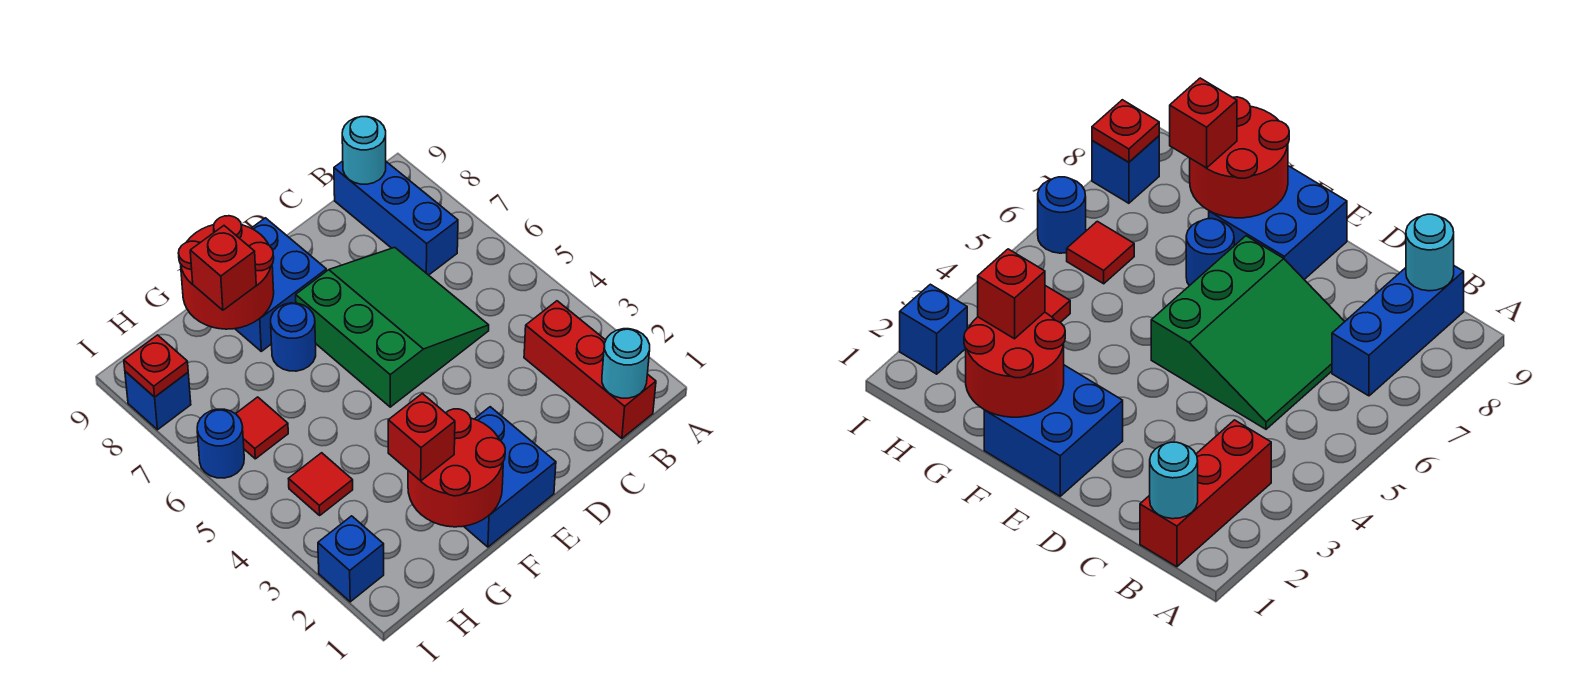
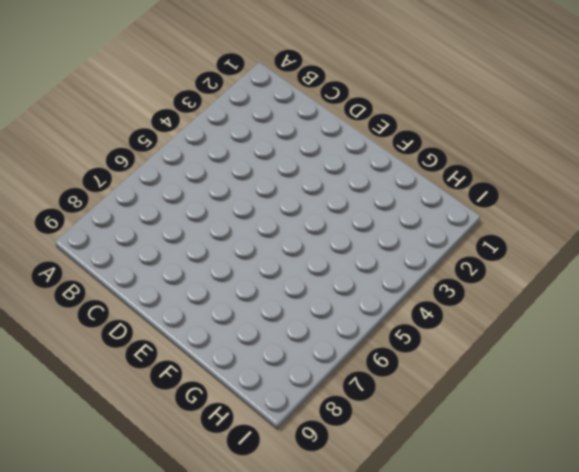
none -> red 1x3 brick [524,301,656,438]
none -> blue 1x3 brick [334,161,458,275]
none -> green 3x3 slope [296,247,489,407]

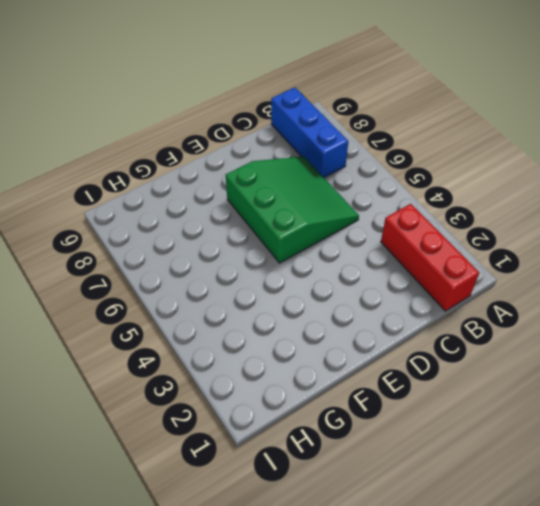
none -> blue 2x2 brick [464,407,556,547]
none -> blue 2x2 brick [236,218,326,351]
none -> blue 1x1 round brick [271,303,316,371]

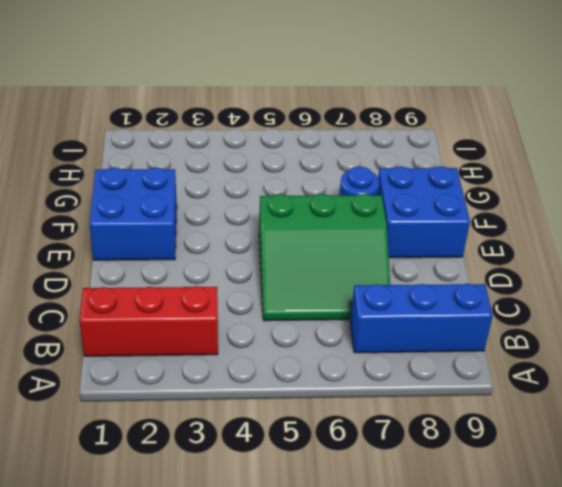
none -> red 1x1 tile [289,453,353,515]
none -> red 1x1 tile [236,397,288,459]
none -> blue 1x1 brick [318,516,384,602]

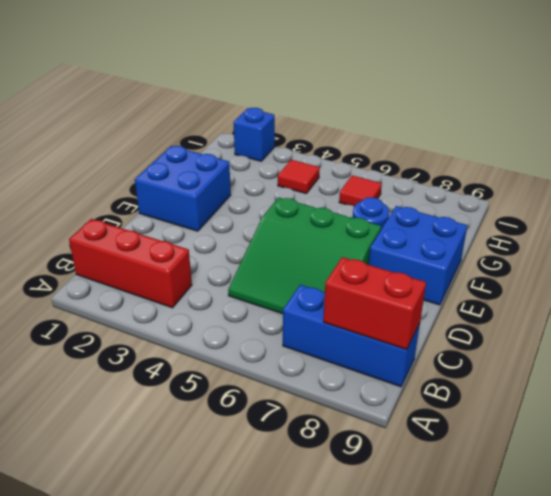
red 1x2 brick [323,257,426,350] -> cyan 1x1 round brick [342,117,386,184]
none -> blue 1x1 round brick [197,409,244,478]
none -> blue 1x1 brick [125,371,191,430]
none -> cyan 1x1 round brick [602,329,650,398]

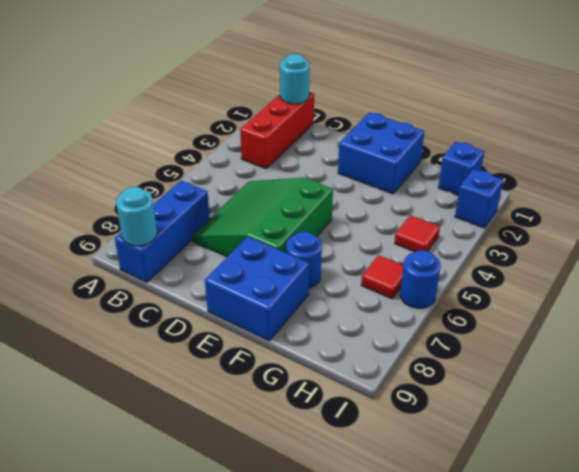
blue 1x1 brick [438,142,484,195] -> blue 1x1 brick moved to [125,371,191,430]
none -> red 2x2 round brick [408,409,505,527]
none -> red 2x2 round brick [178,216,274,329]
none -> red 1x1 plate [124,335,188,397]

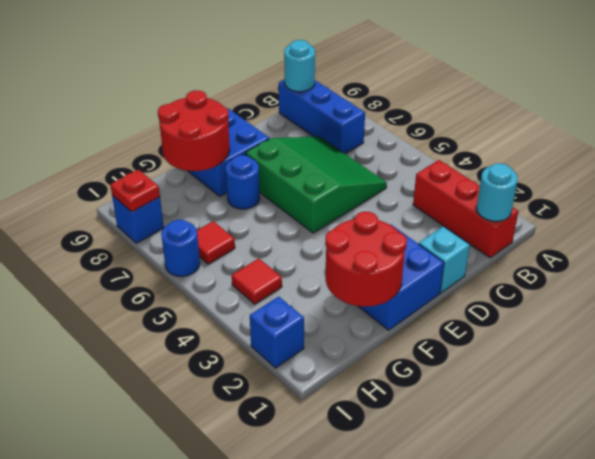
cyan 1x1 brick [419,227,470,293] -> none
none -> red 1x1 brick [388,393,455,481]
none -> red 1x1 brick [190,226,256,310]

